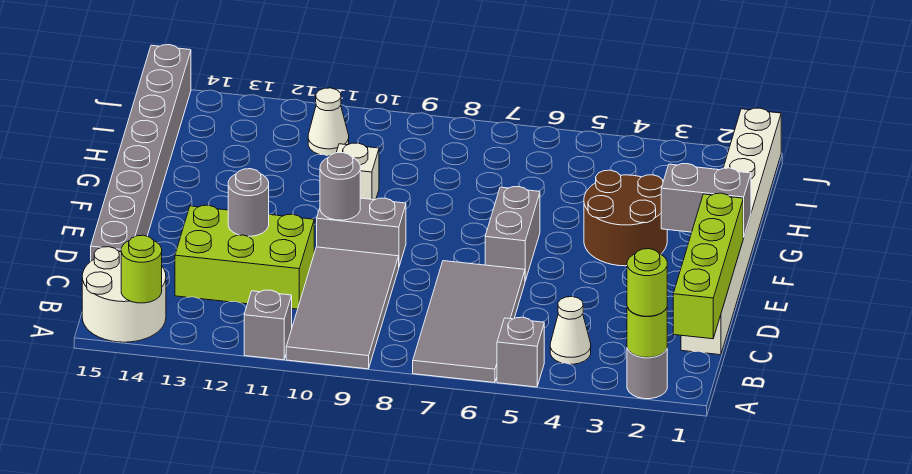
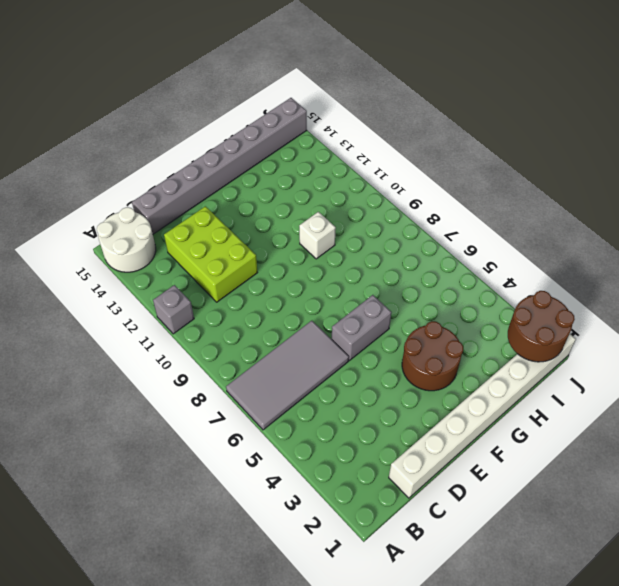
brown 2x2 round brick [508,291,575,362] -> none
none -> grey 1x1 round brick [627,348,667,399]
none -> grey 1x1 brick [497,317,544,387]
none -> grey 2x4 tile [286,247,399,369]

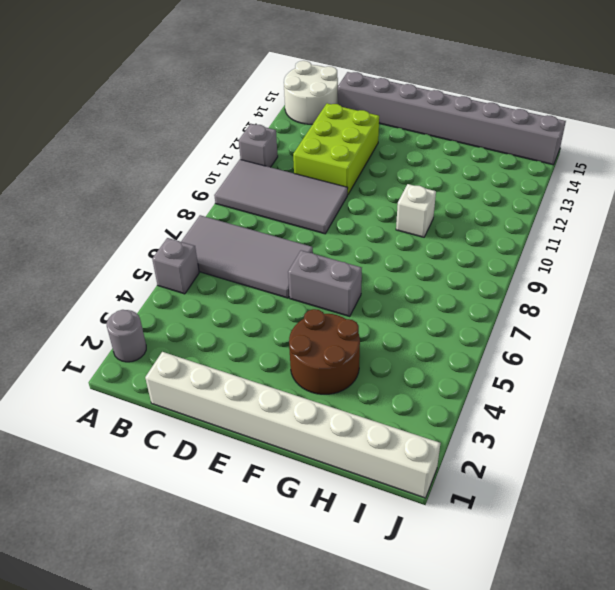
none -> white 1x1 cone [550,297,591,364]
none -> grey 1x2 brick [317,198,406,266]
none -> white 1x1 cone [308,88,349,156]

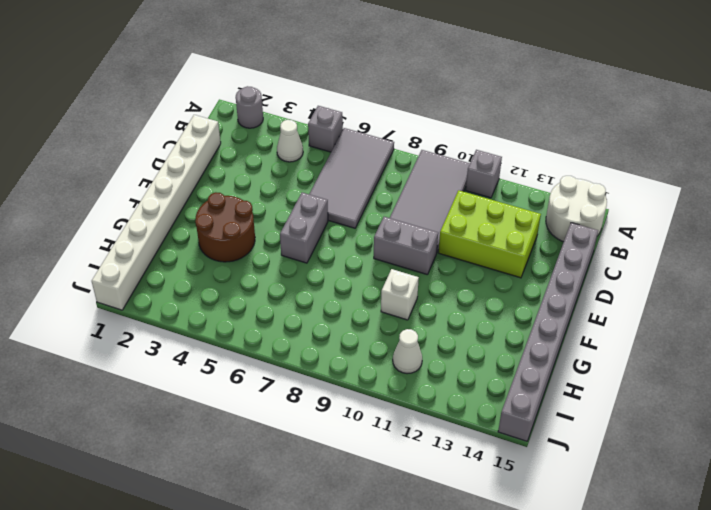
none -> lime 1x1 round brick [627,307,667,358]
none -> lime 1x1 round brick [121,235,162,303]
none -> lime 1x4 brick [673,193,743,339]

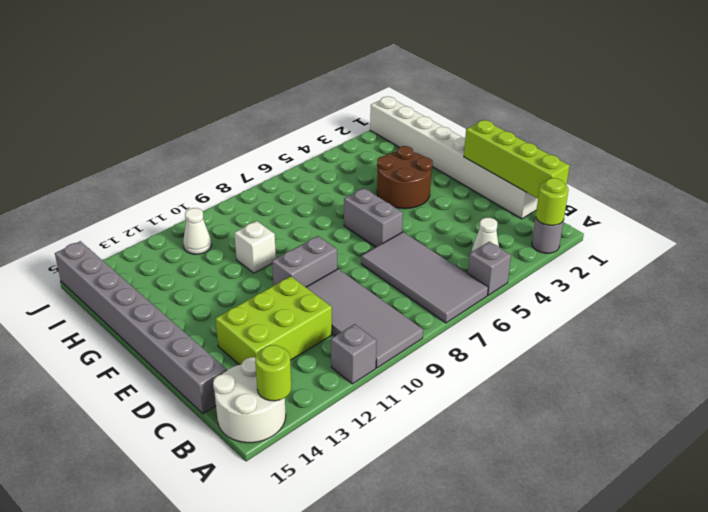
none -> grey 1x1 round brick [228,169,269,236]
none -> grey 1x1 round brick [320,153,360,220]
none -> grey 1x2 brick [661,164,751,237]

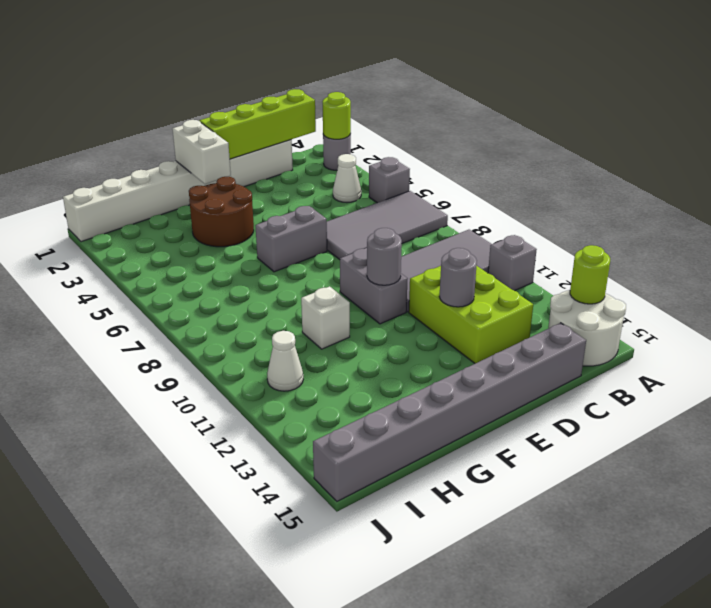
white 1x2 brick [172,120,231,184] -> grey 1x2 brick [661,164,751,237]
none -> lime 1x1 round brick [627,249,667,316]

